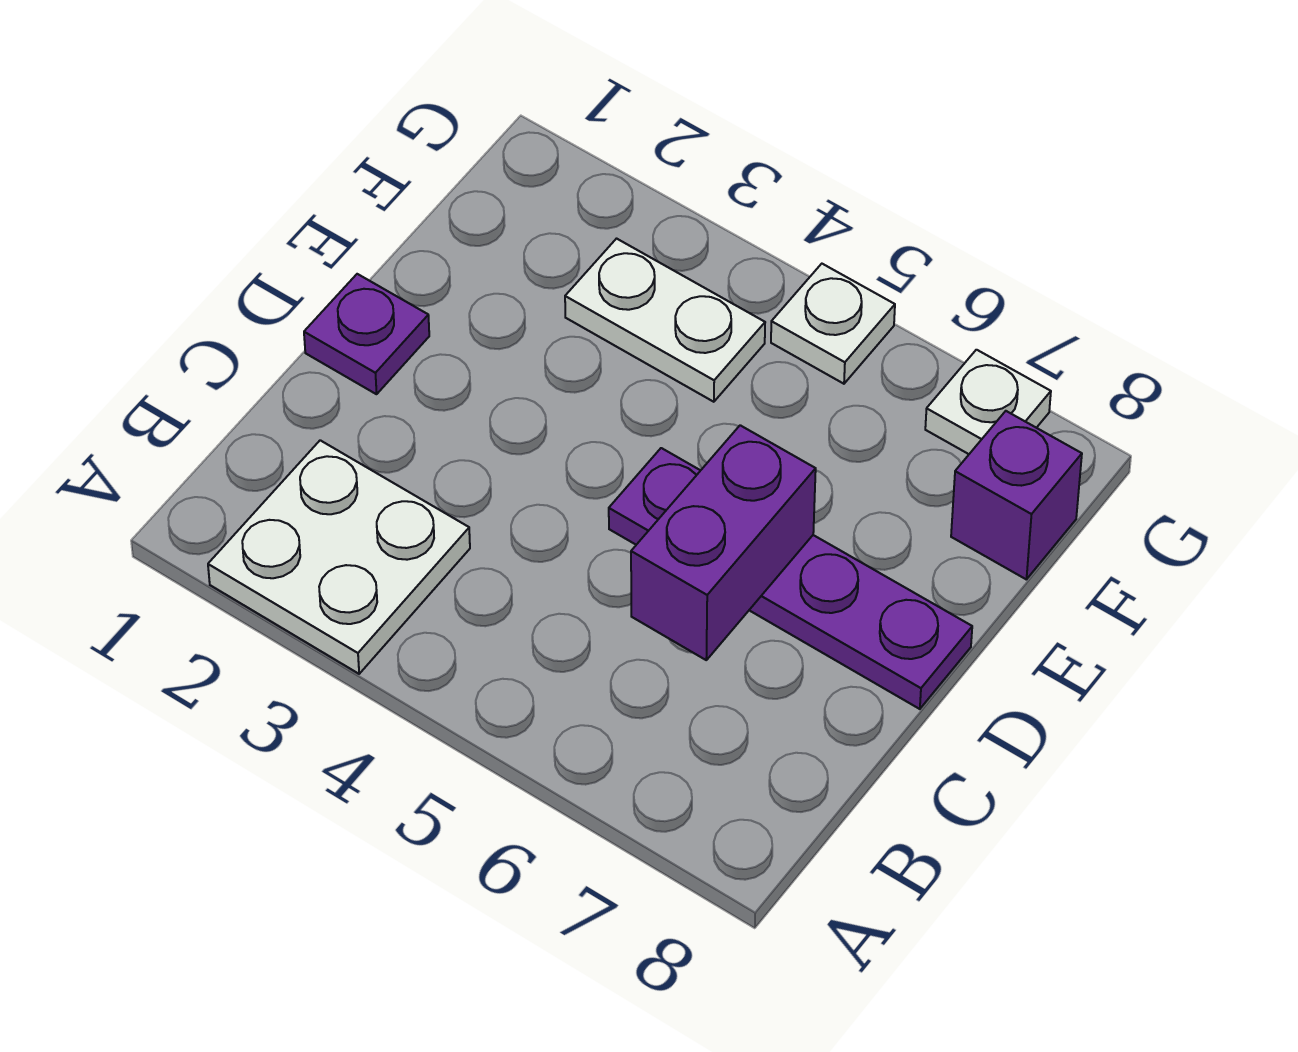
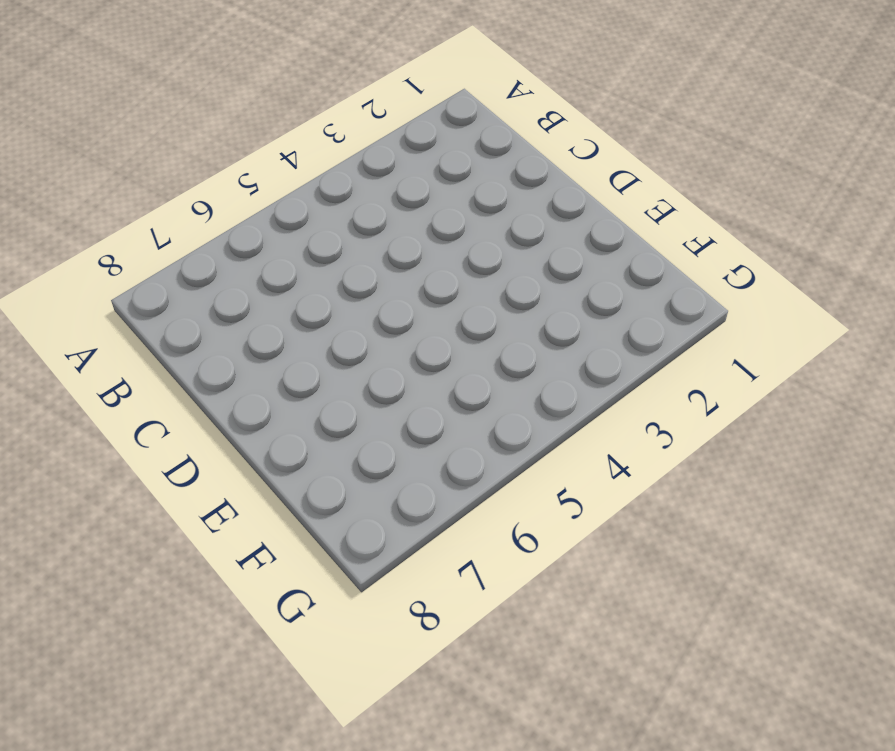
none -> white 2x2 plate [208,440,470,674]
none -> purple 1x1 plate [304,274,429,394]

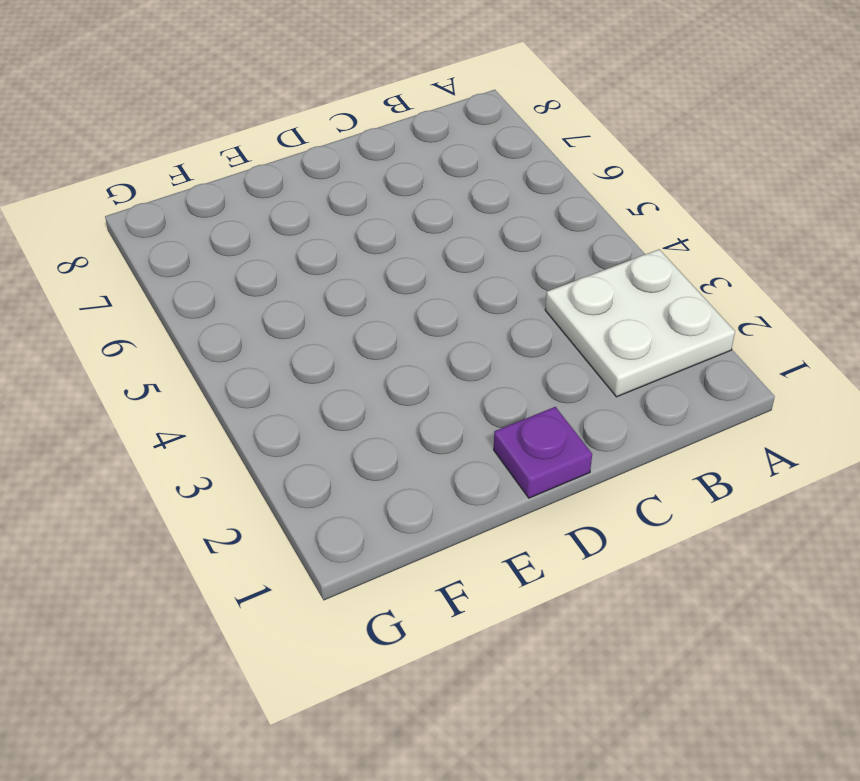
none -> purple 1x4 plate [609,448,972,709]
none -> white 1x2 plate [565,239,765,402]

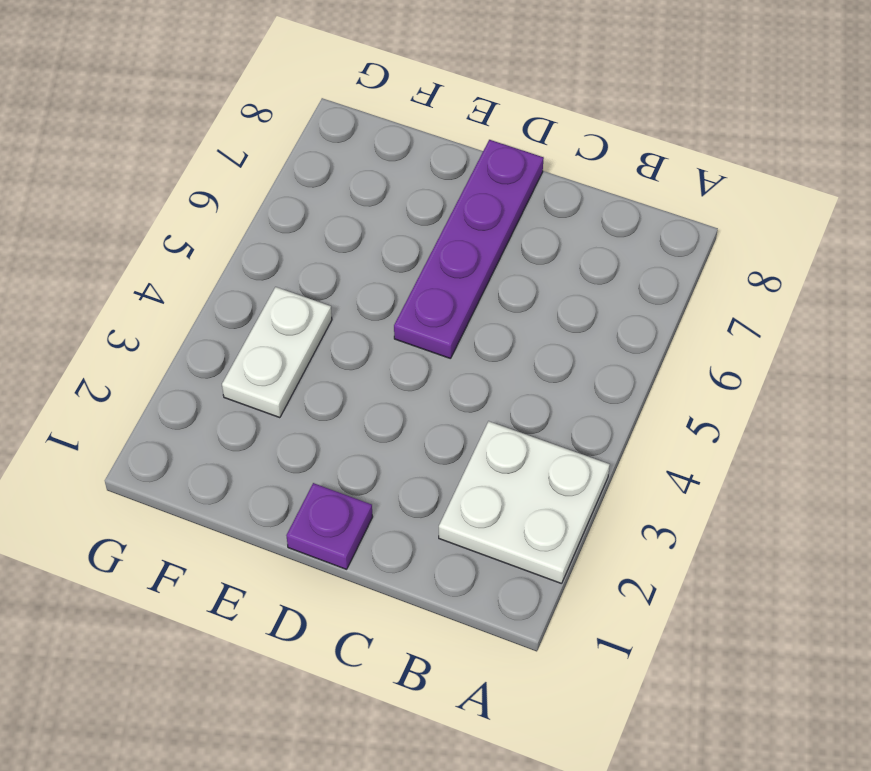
none -> purple 1x1 brick [951,411,1082,579]
none -> white 1x1 plate [771,264,895,384]

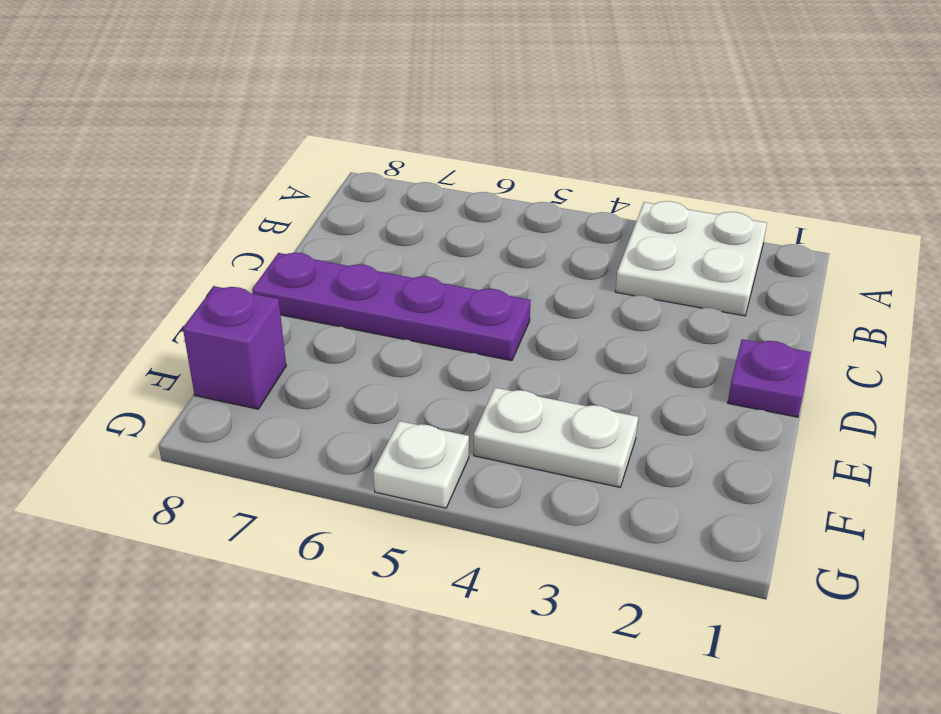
none -> white 1x1 plate [925,350,1051,454]
none -> purple 1x2 brick [631,425,816,660]

